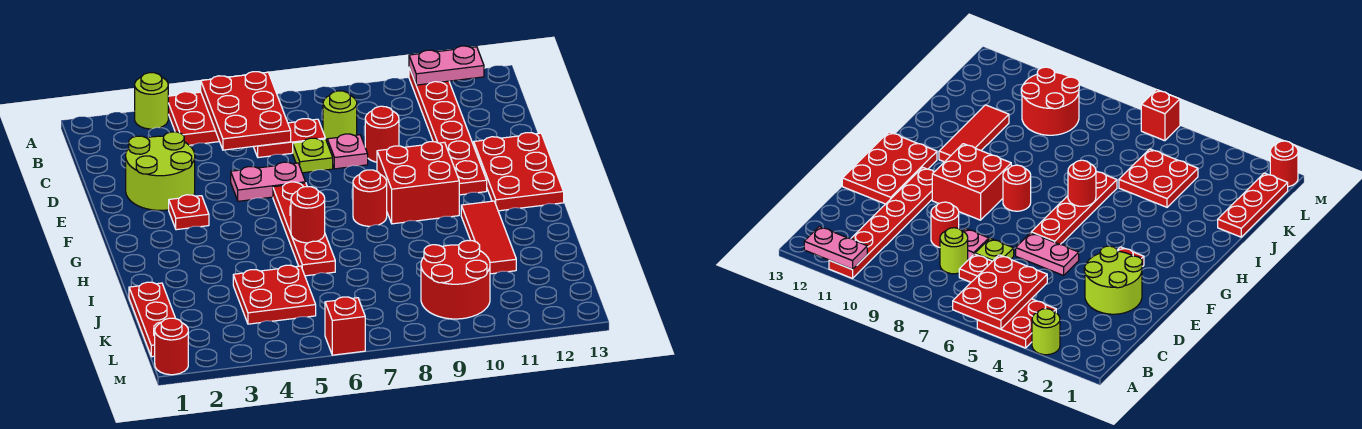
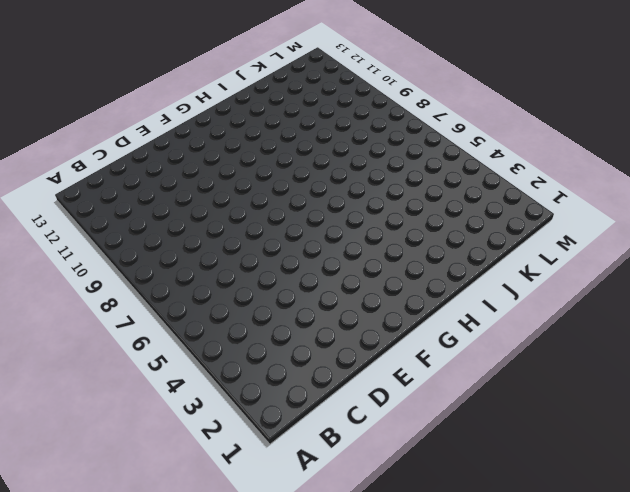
none -> lime 1x1 round brick [135,73,168,129]
none -> red 2x2 plate [168,92,219,145]
none -> red 1x6 plate [409,68,487,195]

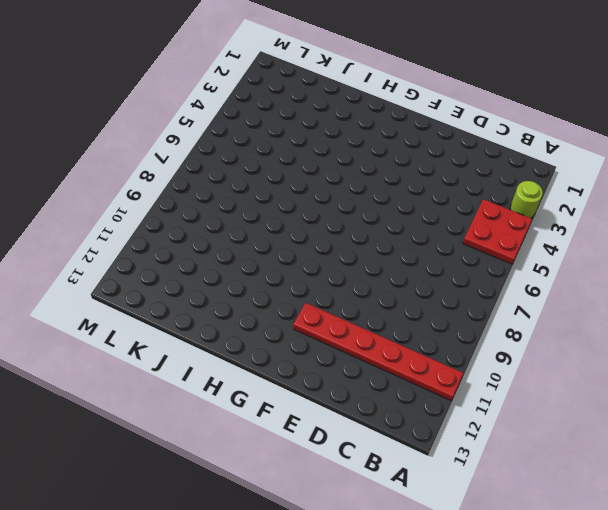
none -> red 1x2 plate [253,119,325,158]
none -> lime 1x1 round brick [323,91,357,141]
none -> lime 2x2 round brick [126,132,195,210]

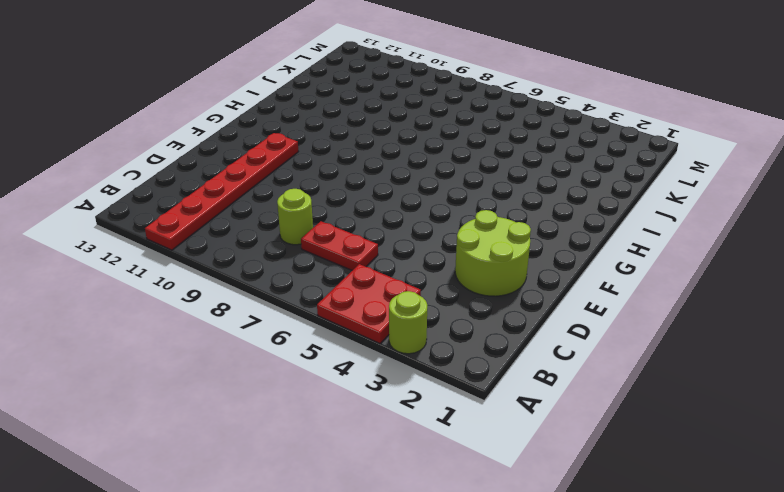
none -> lime 1x1 plate [293,138,333,173]
none -> pink 1x1 plate [327,134,368,169]
none -> red 1x1 round brick [365,106,399,162]

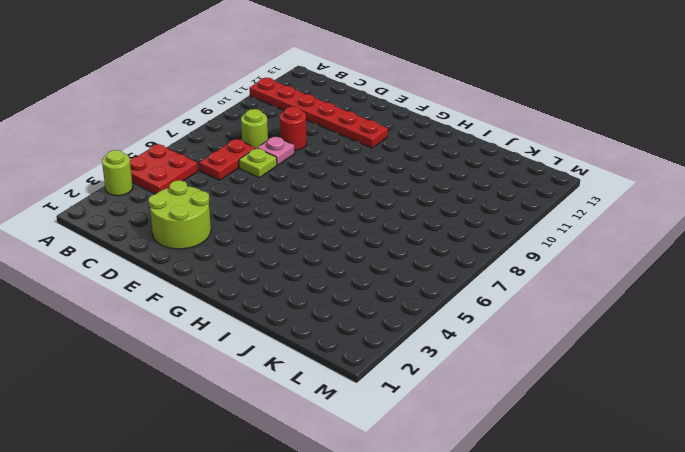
none -> pink 1x2 plate [231,162,306,201]
none -> red 2x3 plate [474,133,564,211]
none -> red 1x1 plate [169,195,209,230]

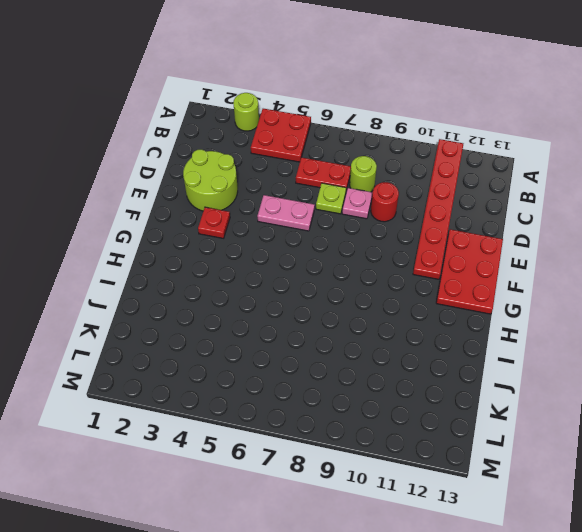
none -> red 1x4 plate [273,182,335,276]
none -> red 2x2 brick [377,142,459,224]
none -> red 1x1 round brick [353,170,387,226]

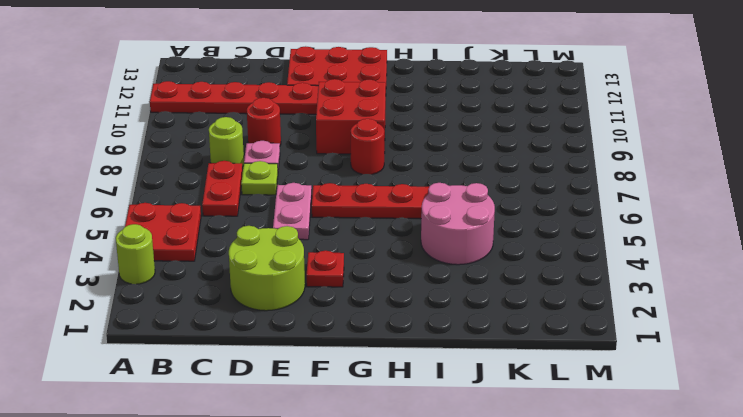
pink 2x2 round brick [421,183,495,265] -> red 2x2 plate [233,265,316,324]
none -> red 1x3 tile [461,201,516,274]
none -> red 1x3 plate [129,282,176,357]
none -> red 2x2 round brick [421,240,490,319]

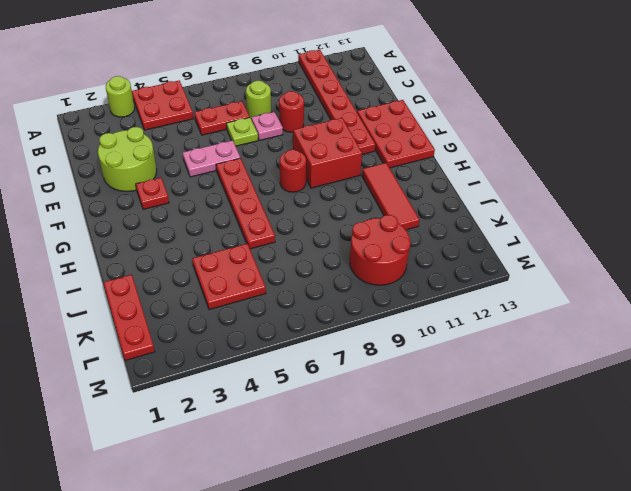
none -> red 1x1 round brick [155,318,188,375]
none -> red 1x1 brick [325,297,365,355]
none -> red 2x3 plate [201,72,291,150]

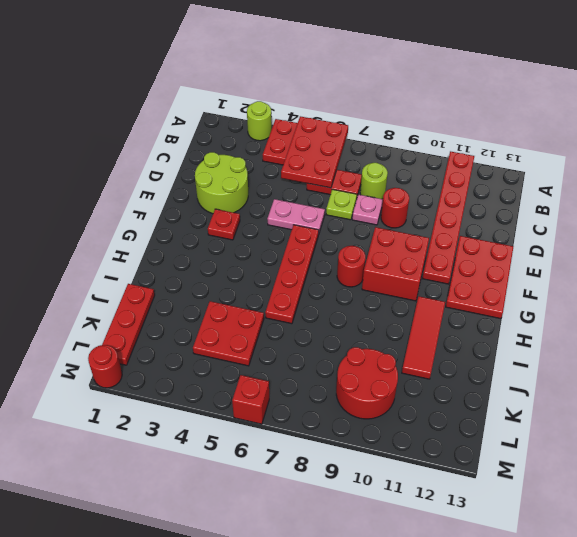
none -> pink 1x2 plate [409,46,484,85]
none -> red 1x1 round brick [291,187,325,243]

